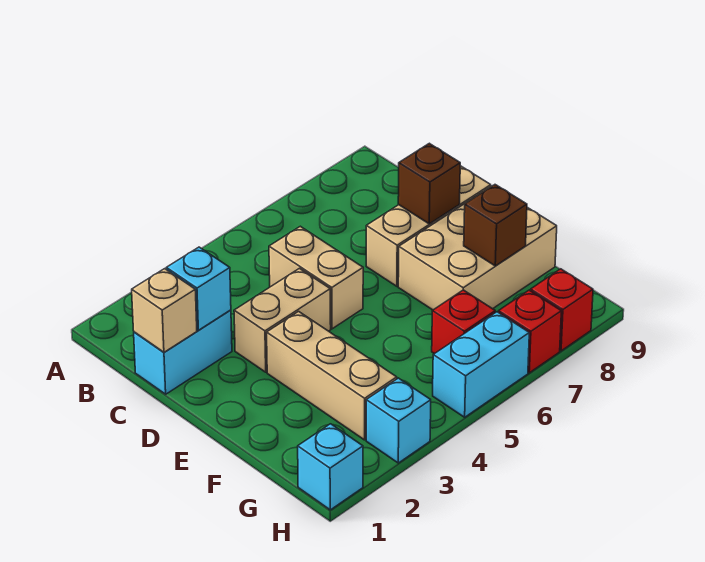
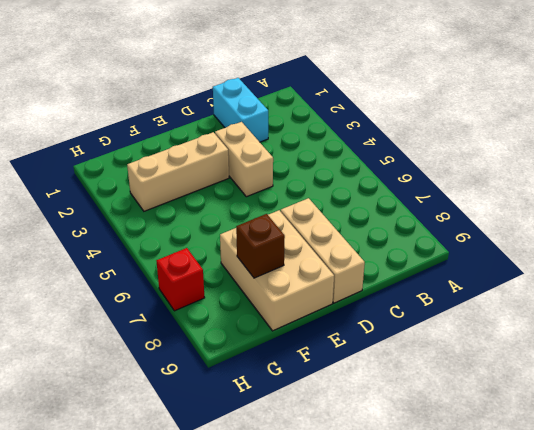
none -> tan 1x2 brick [269,226,363,329]
none -> red 1x1 brick [432,290,495,354]
none -> cyan 1x1 brick [298,424,363,510]

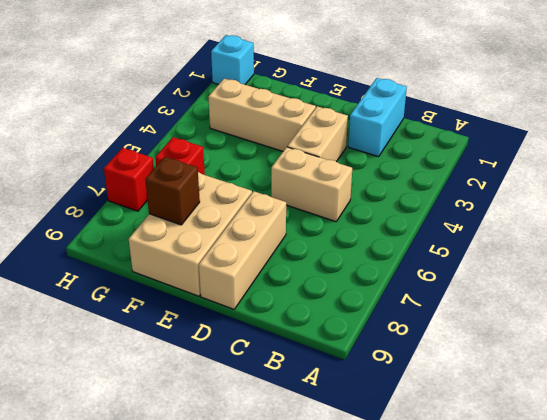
none -> cyan 1x1 brick [366,378,431,463]
none -> cyan 1x2 brick [433,312,529,417]
none -> red 1x1 brick [531,269,593,351]

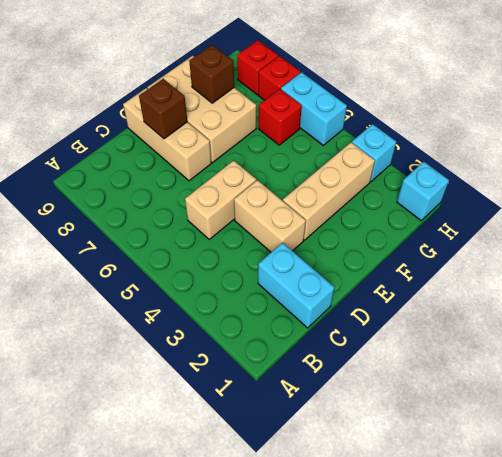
none -> tan 1x1 brick [132,269,197,352]
none -> cyan 1x1 brick [166,247,231,330]

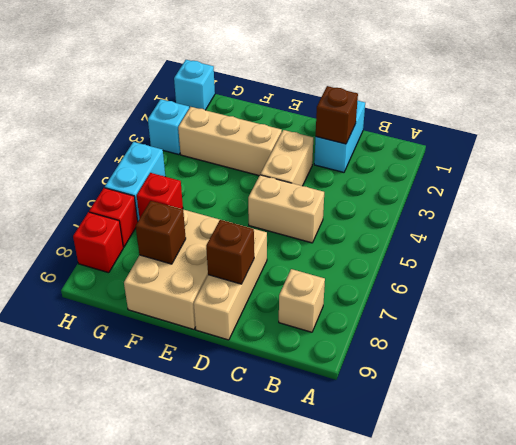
tan 1x1 brick [279,269,325,332] -> tan 1x1 brick moved to [132,269,197,352]
brown 1x1 brick [316,86,358,144] -> cyan 1x1 brick [166,247,231,330]

